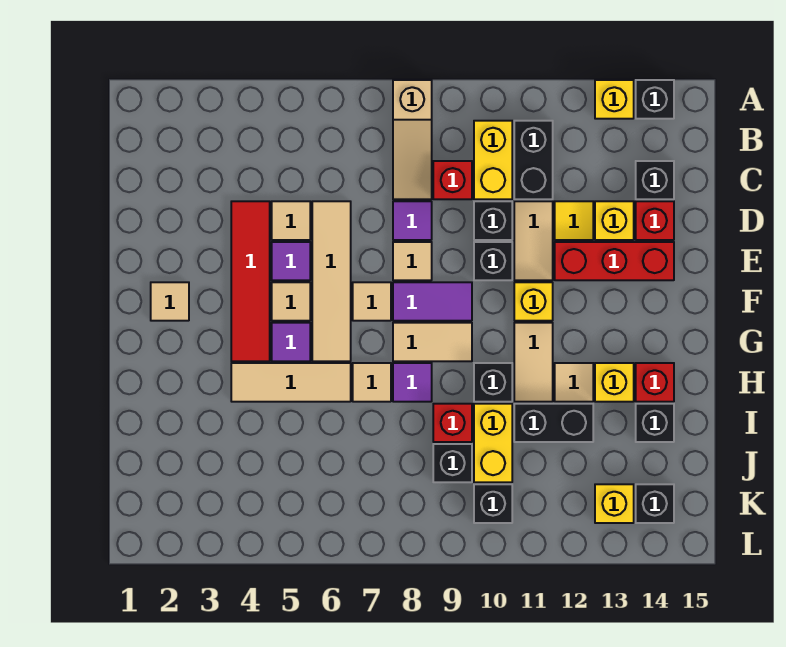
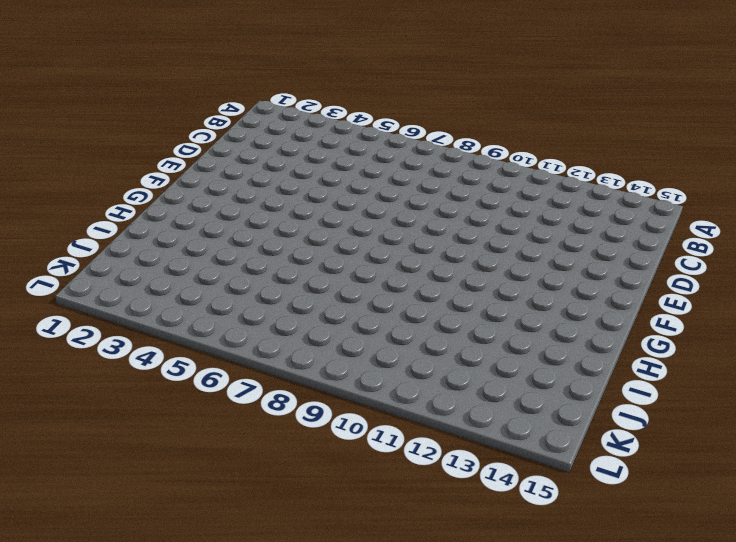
none -> tan 1x3 slope [393,80,432,199]
none -> yellow 1x1 brick [595,80,634,119]
none -> black 1x1 brick [636,80,674,119]
none -> yellow 1x2 brick [474,121,512,199]

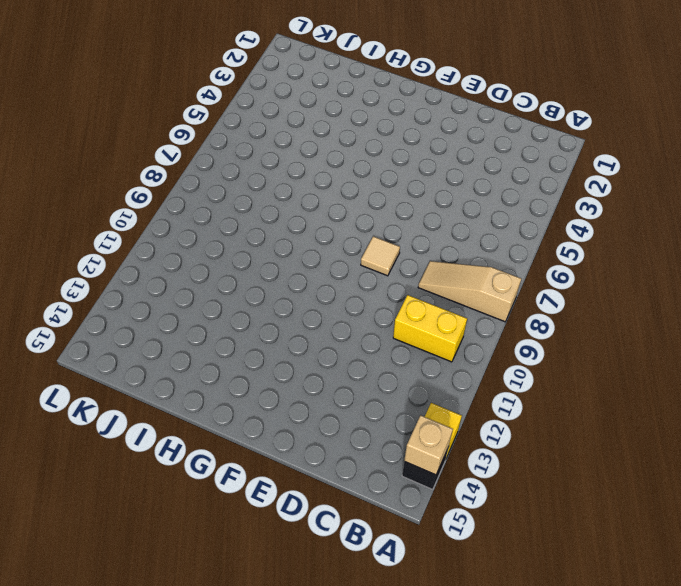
tan 1x1 brick [404,415,453,475] -> none
none -> black 1x2 brick [514,121,553,199]
none -> red 1x1 brick [433,161,472,199]
none -> black 1x1 brick [636,161,674,199]
none -> red 1x4 tile [231,201,270,361]

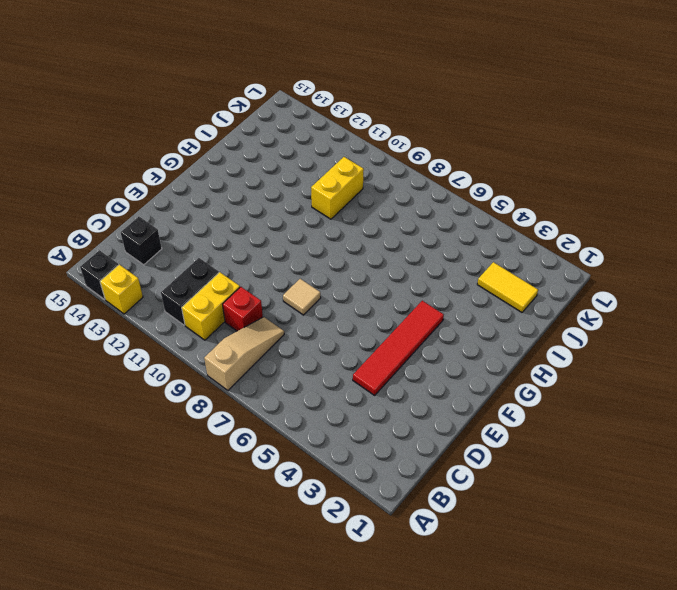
yellow 1x2 tile [477,262,538,312] -> none
none -> tan 1x1 tile [272,201,310,240]
none -> tan 1x4 tile [312,201,351,361]
none -> purple 1x1 tile [393,201,432,240]
none -> black 1x1 brick [474,201,512,240]

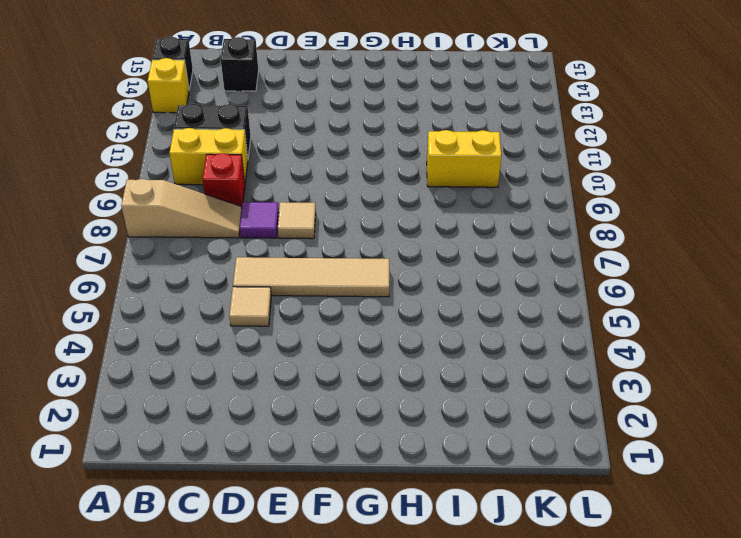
none -> red 1x4 tile [231,201,270,361]
none -> black 1x1 brick [474,201,512,240]
none -> tan 1x2 tile [514,201,553,280]
none -> yellow 1x1 tile [555,201,593,240]

